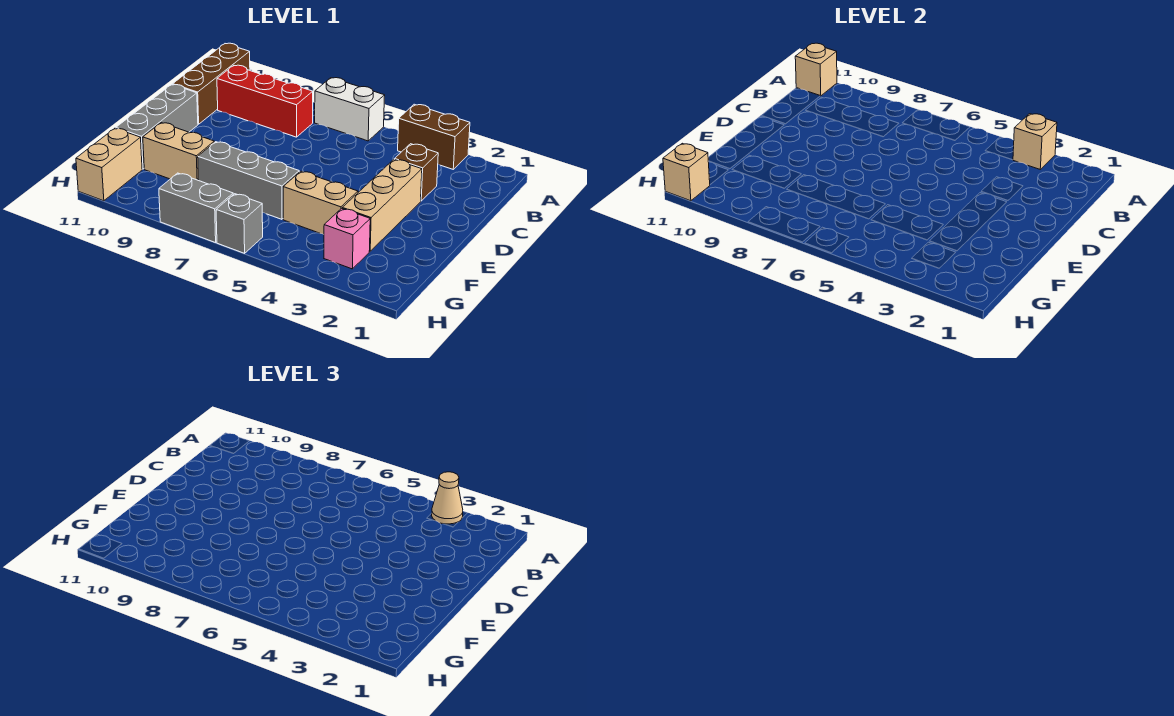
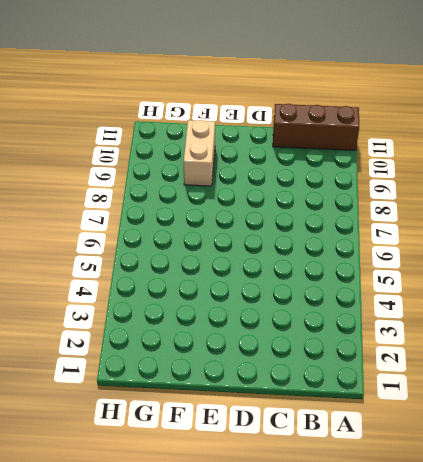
none -> brown 1x2 brick [398,104,470,169]
none -> white 1x2 brick [315,78,385,141]
none -> red 1x3 brick [217,65,313,137]

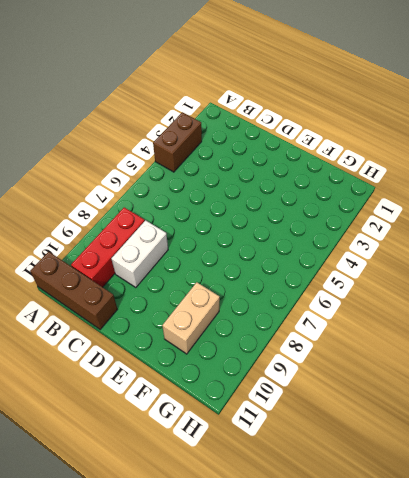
white 1x2 brick [112,220,168,288] -> white 1x2 brick moved to [315,78,385,141]
none -> brown 1x1 brick [395,144,438,201]
none -> tan 1x3 brick [342,159,422,251]
none -> grey 1x3 brick [116,85,198,169]

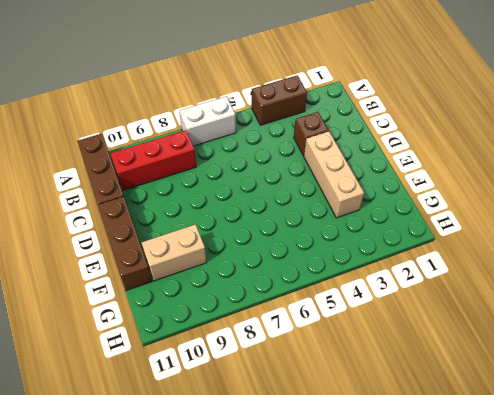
brown 1x3 brick [98,196,152,291] -> grey 1x3 brick [116,85,198,169]
none -> tan 1x2 brick [283,171,358,235]
none -> grey 1x3 brick [198,142,299,219]
none -> pink 1x1 brick [324,208,370,269]

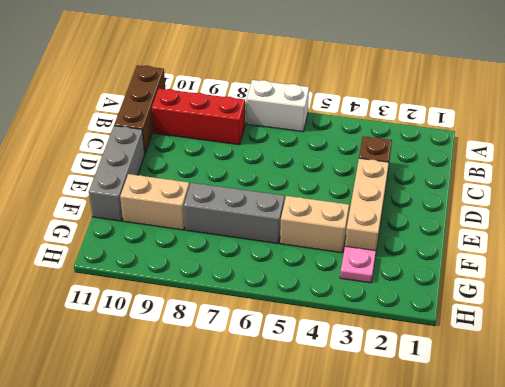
pink 1x1 plate [340,246,376,283] -> pink 1x1 brick [324,208,370,269]
none -> brown 1x2 brick [398,104,470,169]
none -> tan 1x2 brick [76,128,142,201]
none -> grey 1x1 brick [216,194,263,253]

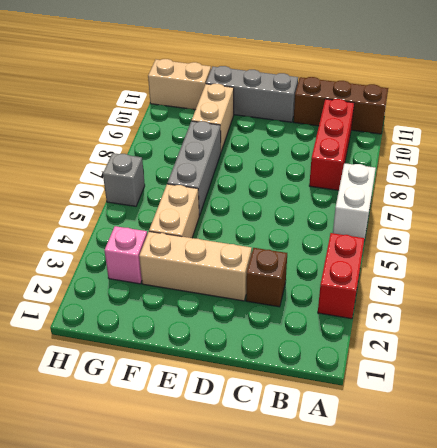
red 1x2 brick [318,233,365,319] -> brown 1x2 brick [398,104,470,169]
none -> grey 1x2 brick [159,173,233,243]
none -> tan 1x1 brick [1013,114,1057,169]
none -> tan 1x1 brick [795,43,837,96]

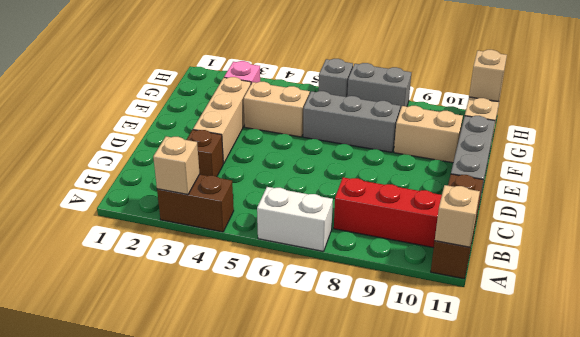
none -> tan 1x1 cone [432,472,463,524]

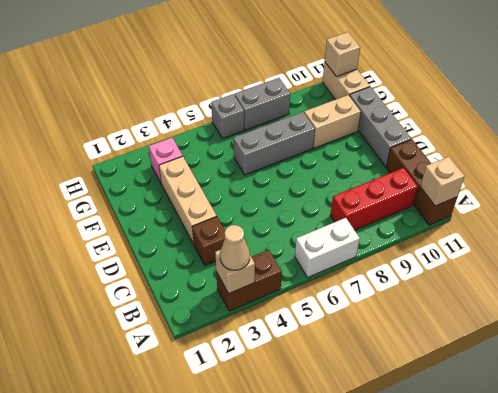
none -> tan 1x2 brick [283,171,358,235]

